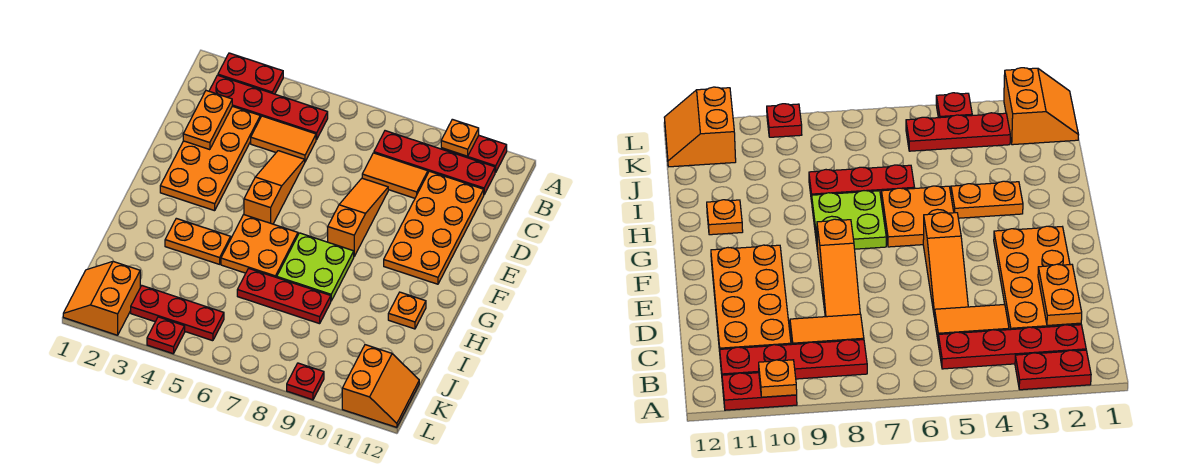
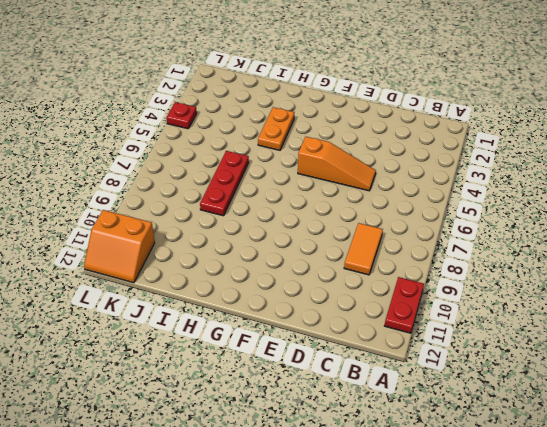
none -> red 1x2 plate [218,53,283,94]
none -> red 1x4 plate [209,75,328,140]
none -> red 1x4 plate [374,131,495,194]

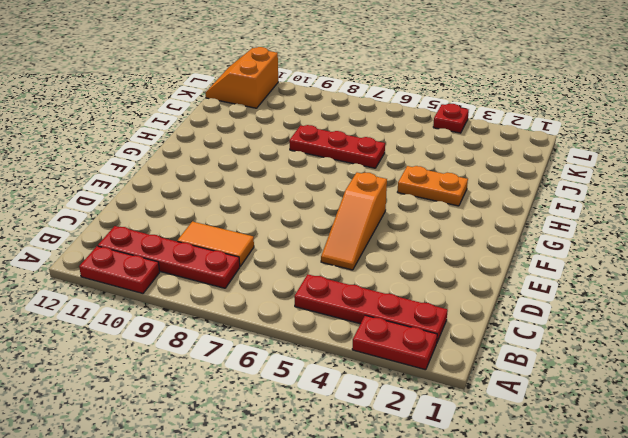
none -> orange 2x4 plate [160,106,260,211]
none -> orange 1x2 tile [251,116,316,162]
none -> orange 2x4 plate [384,171,484,284]

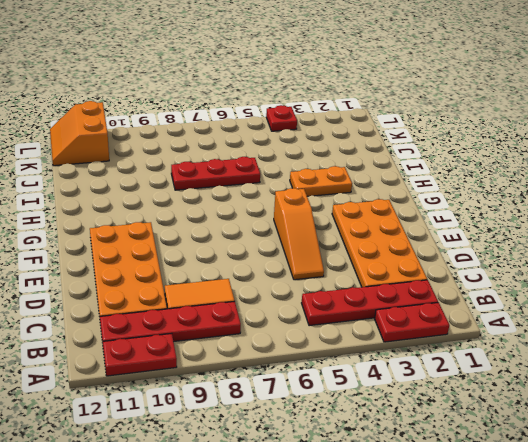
none -> orange 1x2 tile [251,116,316,162]
none -> orange 1x3 slope [328,178,388,256]
none -> orange 2x2 plate [221,215,298,277]

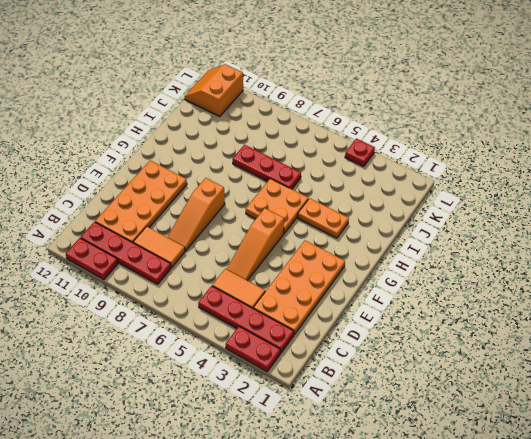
none -> lime 2x2 plate [277,233,354,301]
none -> orange 1x1 plate [388,292,426,329]
none -> orange 2x2 slope [63,261,140,335]

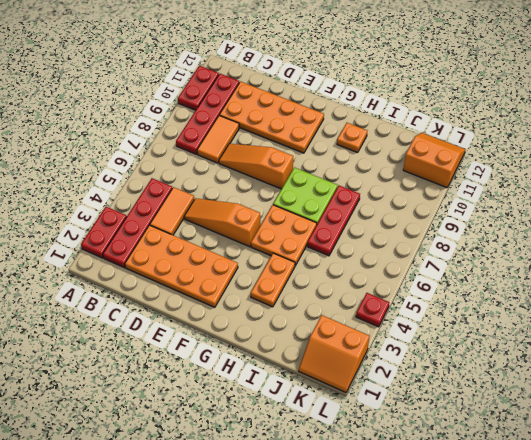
none -> red 1x3 plate [131,286,224,341]
none -> red 1x1 plate [287,363,324,400]
none -> orange 1x1 plate [441,119,479,156]

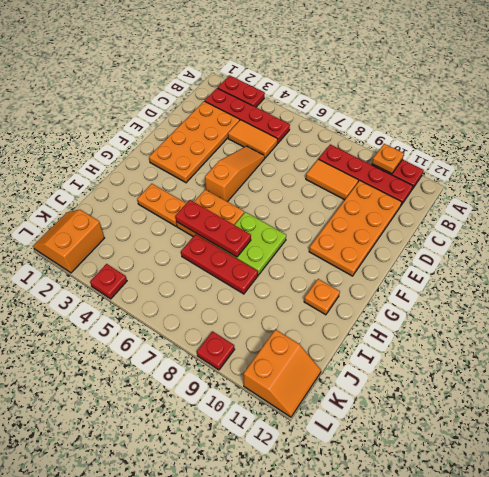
red 1x3 plate [175,200,251,257] -> red 1x3 plate moved to [131,286,224,341]
none -> orange 1x3 slope [328,178,388,256]
none -> orange 1x2 plate [183,91,232,150]

